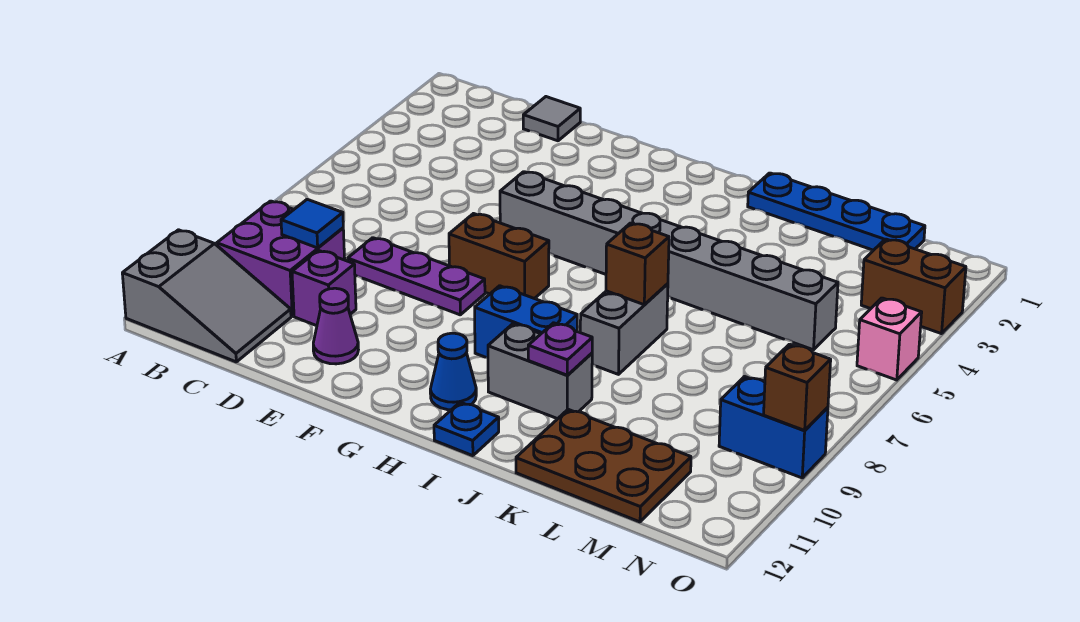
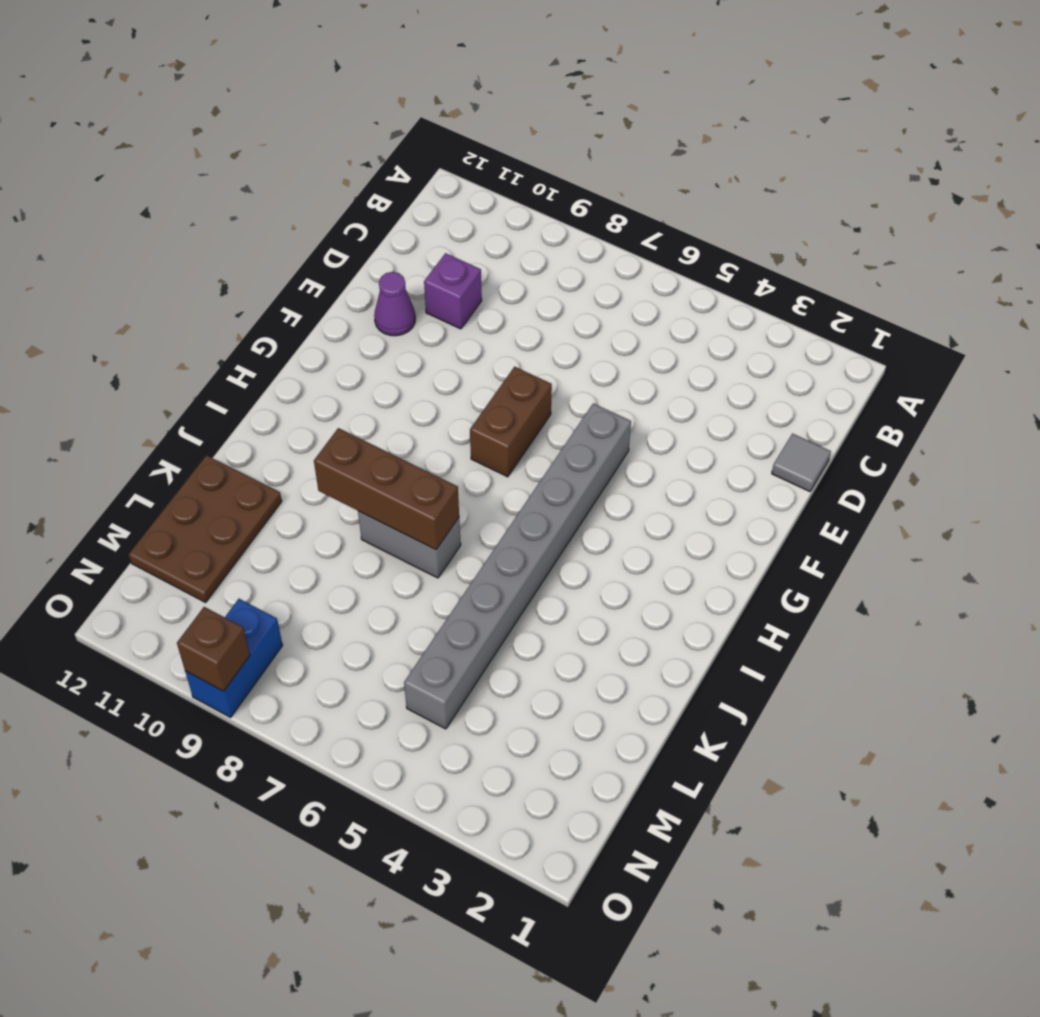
brown 1x3 brick [314,428,459,550] -> brown 1x1 brick [606,223,669,305]
none -> grey 2x3 slope [122,230,291,362]
none -> purple 2x2 brick [217,201,345,316]
none -> purple 1x3 plate [348,238,485,315]

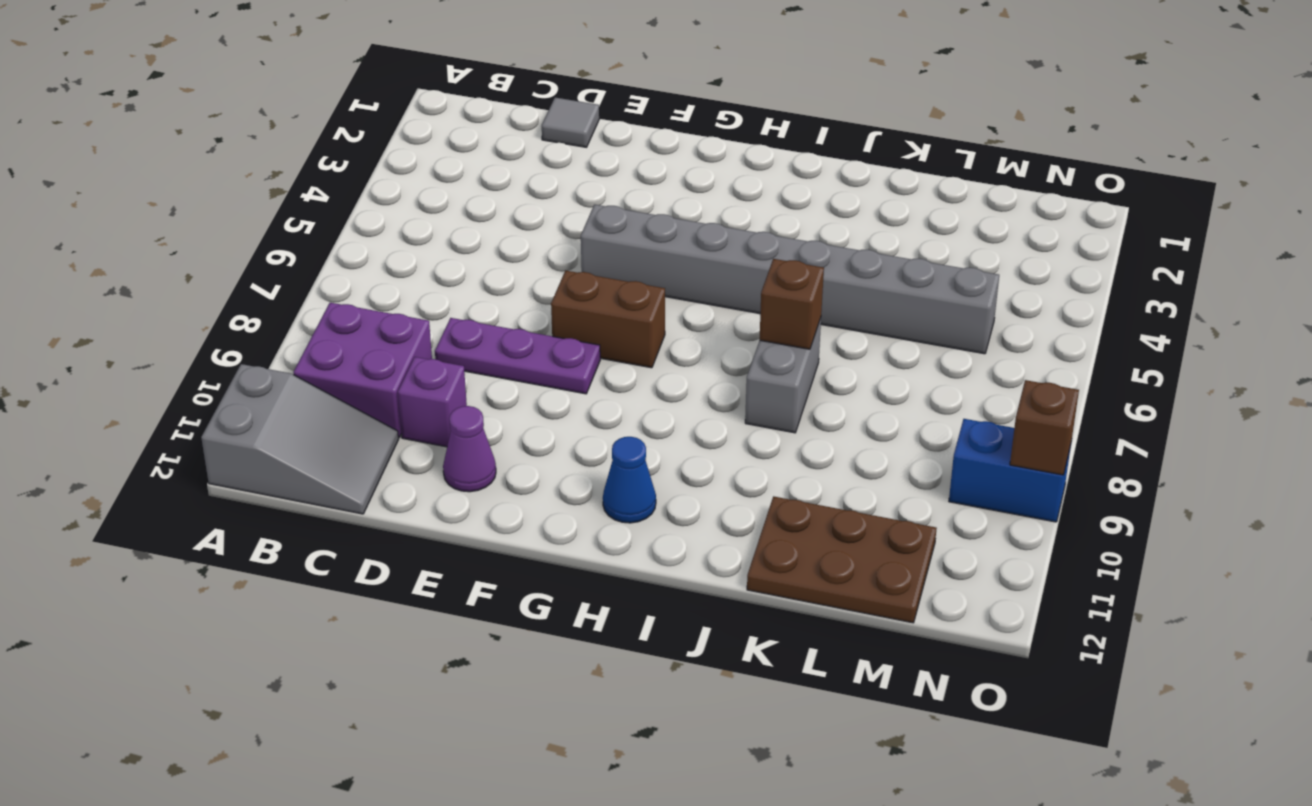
none -> blue 1x2 brick [475,286,577,358]
none -> grey 1x2 brick [488,324,592,419]
none -> blue 1x1 plate [434,402,499,456]

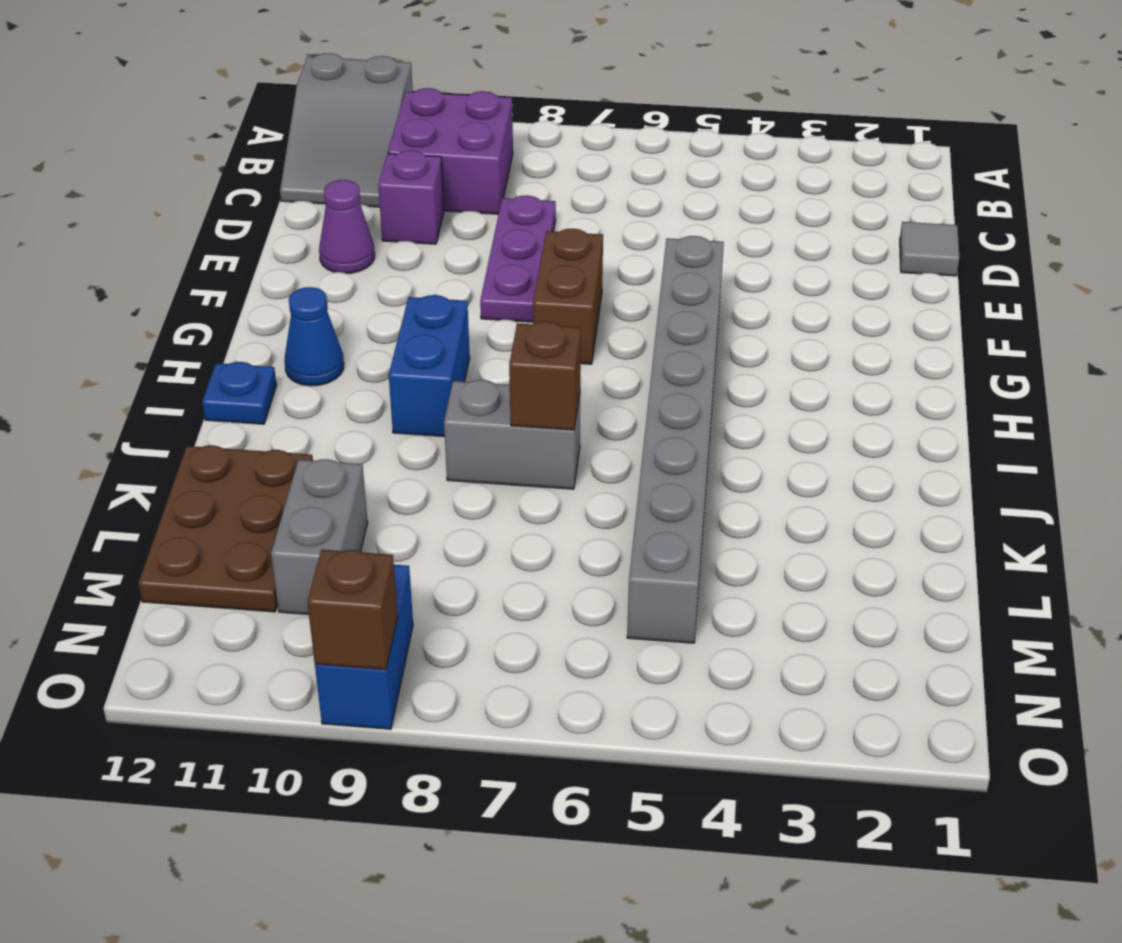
grey 1x2 brick [271,459,368,614] -> grey 1x2 brick moved to [488,324,592,419]
none -> blue 1x4 plate [748,173,925,250]
none -> brown 1x2 brick [861,239,966,334]
none -> pink 1x1 brick [857,298,922,380]

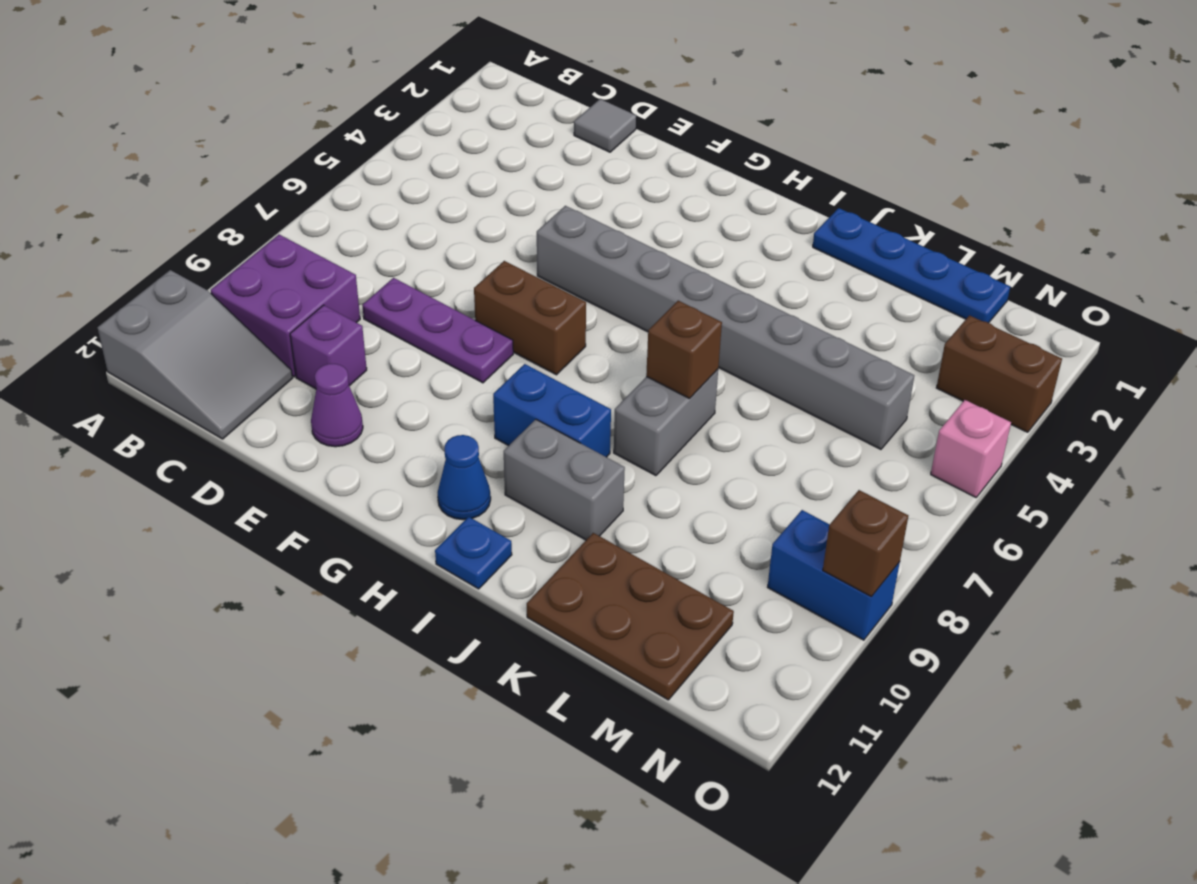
none -> blue 1x1 tile [281,199,343,248]
none -> purple 1x1 plate [528,323,592,375]

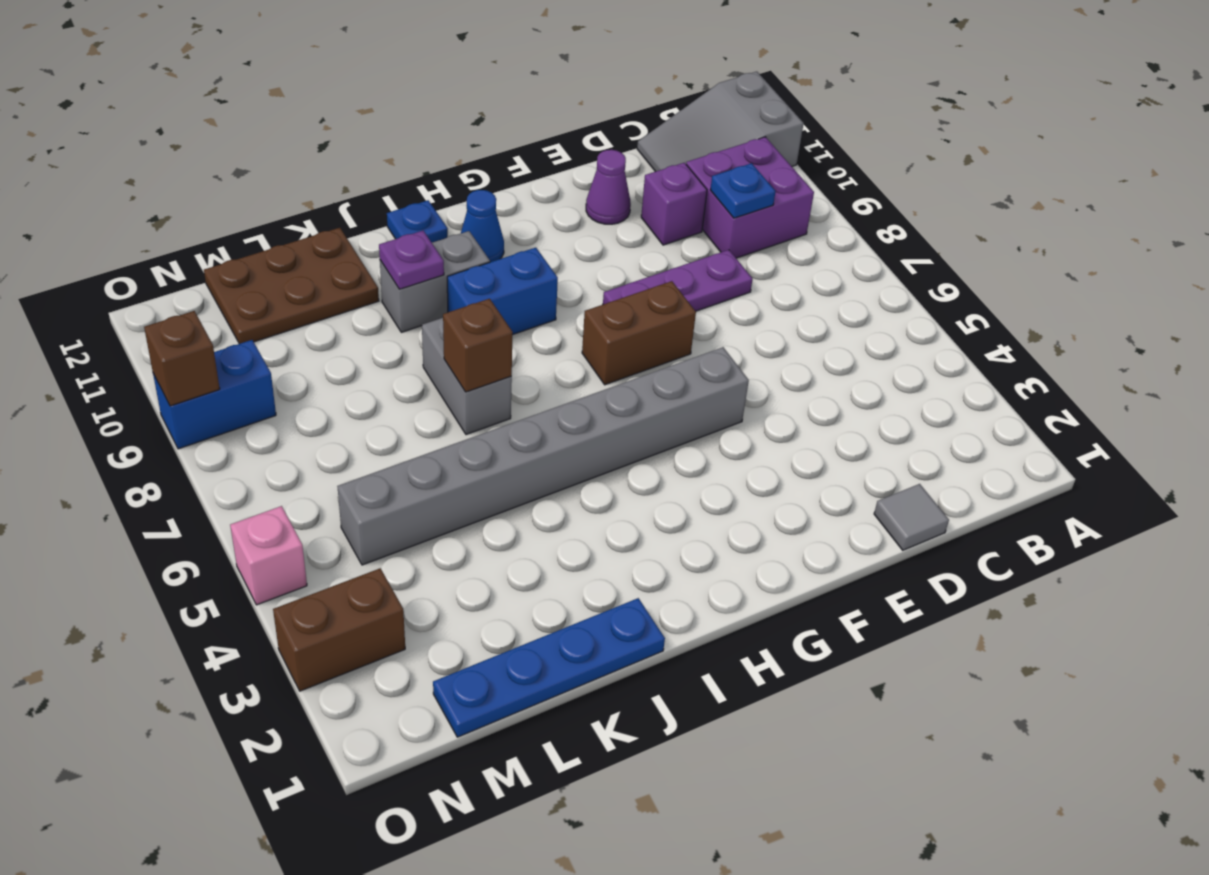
blue 1x1 plate [710,163,776,218] -> blue 1x1 tile [281,199,343,248]

